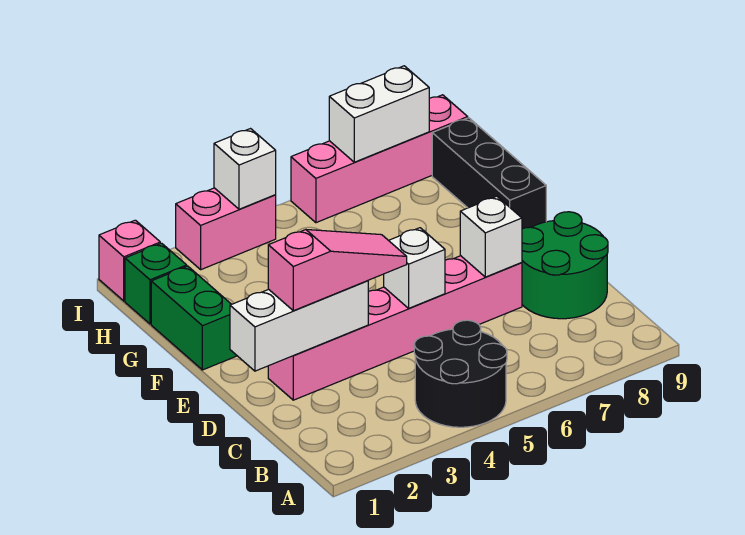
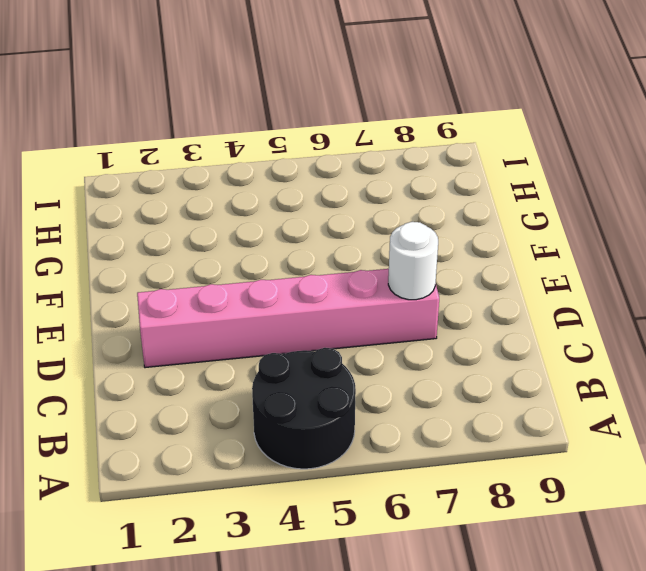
white 1x1 round brick [388,222,438,300] -> white 1x1 brick [460,196,522,277]
none -> green 2x2 round brick [522,212,608,319]
none -> green 1x2 brick [151,266,237,370]
none -> black 1x3 brick [432,118,546,229]

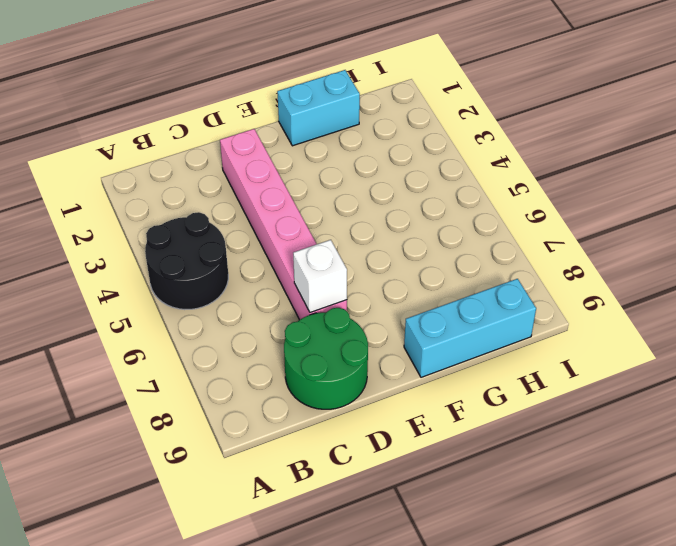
cyan 1x2 brick [277,70,360,146] -> green 1x2 brick [151,266,237,370]
cyan 1x3 brick [404,279,536,377] -> black 1x3 brick [432,118,546,229]
none -> green 1x1 brick [125,243,187,324]
none -> pink 1x1 brick [99,220,160,301]
none -> pink 1x2 brick [176,188,276,270]

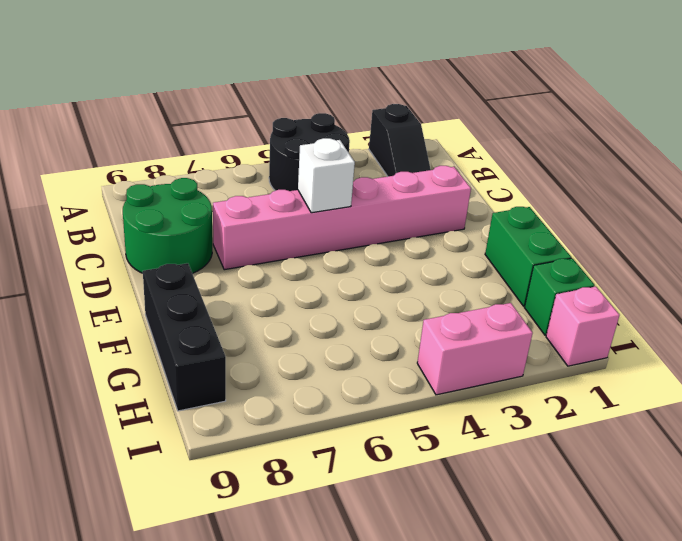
black 1x2 slope [369,104,431,176] -> none
none -> pink 1x4 brick [291,95,468,223]
none -> white 1x3 brick [230,281,368,371]
none -> white 1x1 brick [460,196,522,277]

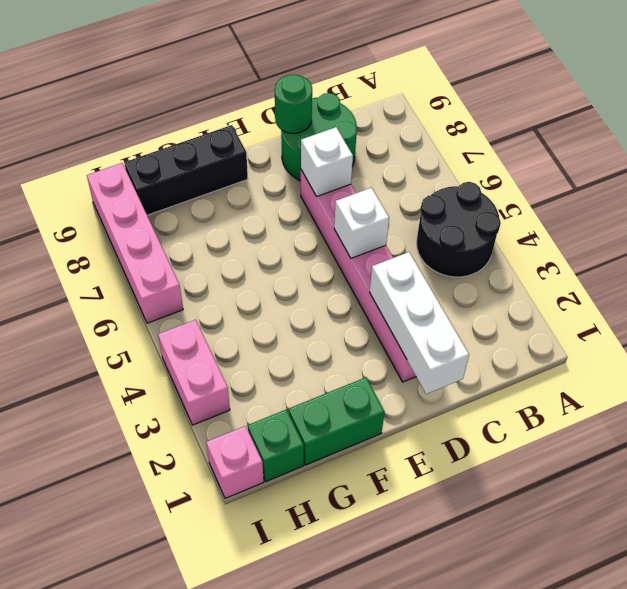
green 1x1 round brick [275,74,312,134] -> none
none -> white 1x1 brick [214,129,276,209]
none -> white 1x2 brick [329,66,429,162]
none -> pink 1x3 slope [268,230,407,311]

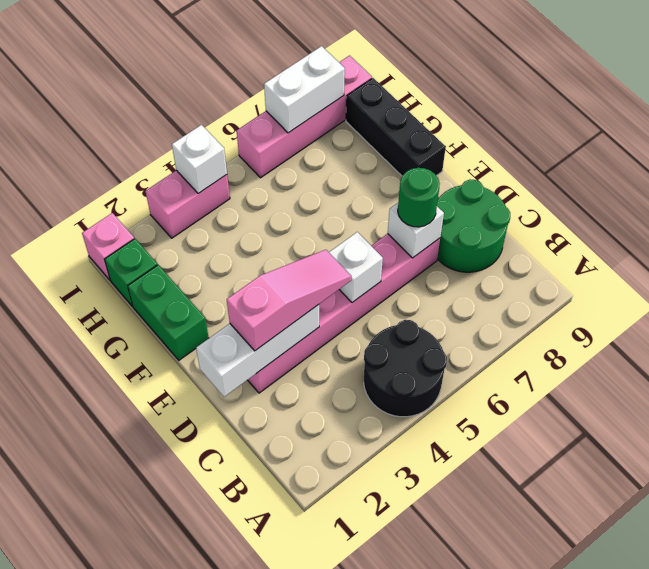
green 1x1 round brick [398,168,440,227] -> none

